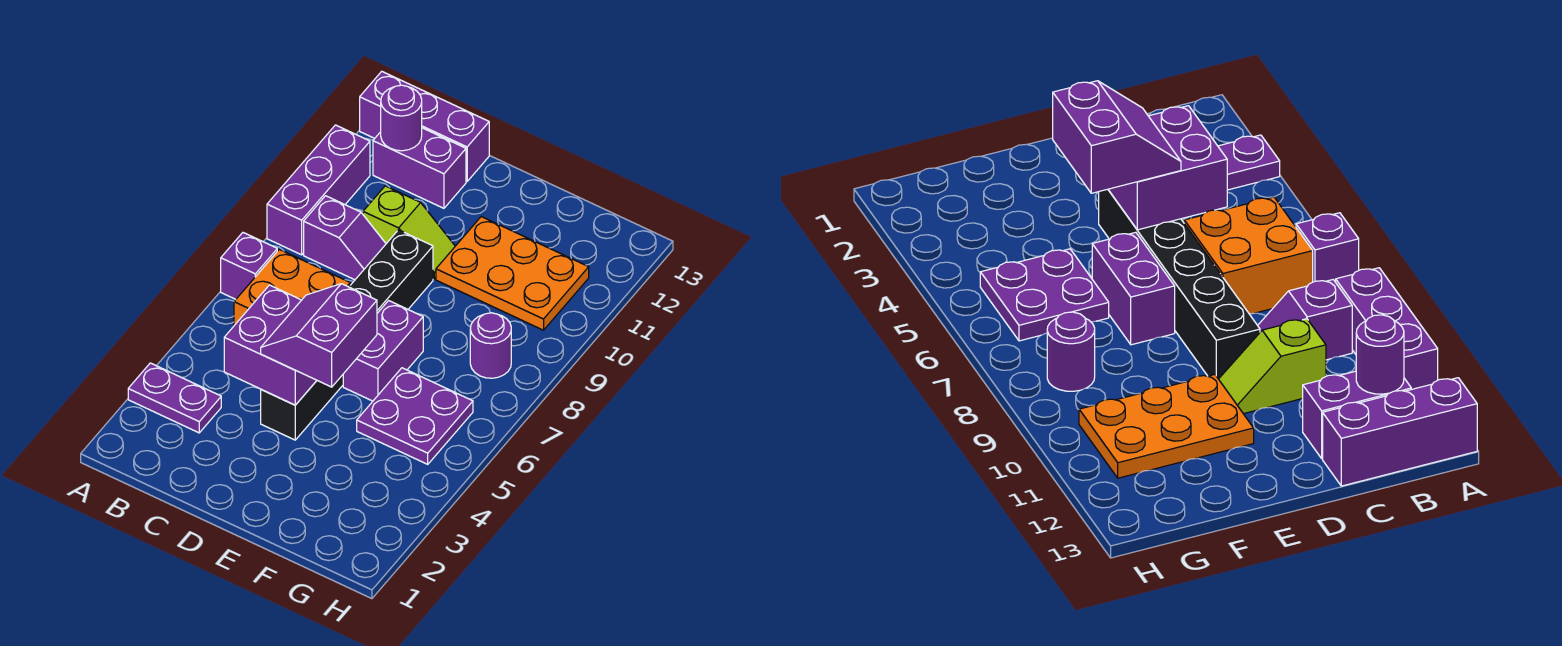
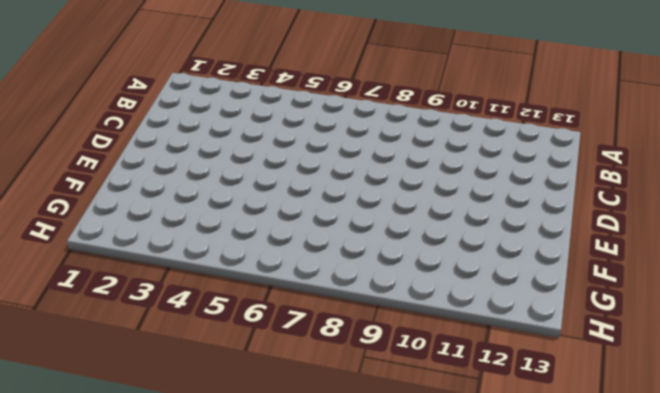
none -> purple 1x2 plate [128,363,221,433]
none -> purple 1x1 brick [221,233,277,299]
none -> purple 1x3 brick [267,125,370,255]

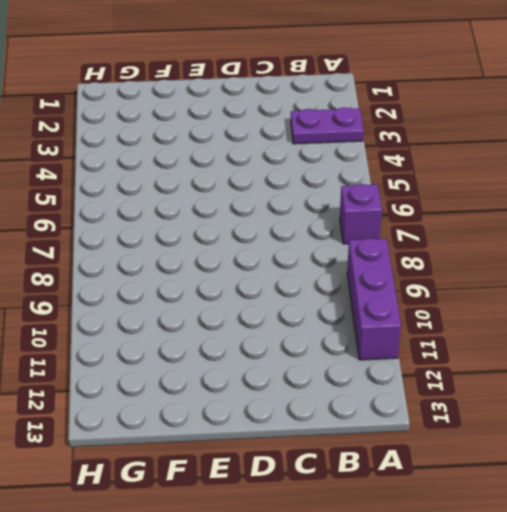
none -> purple 1x3 brick [360,71,489,181]
none -> orange 2x2 brick [234,249,350,325]
none -> purple 1x2 slope [304,196,386,280]

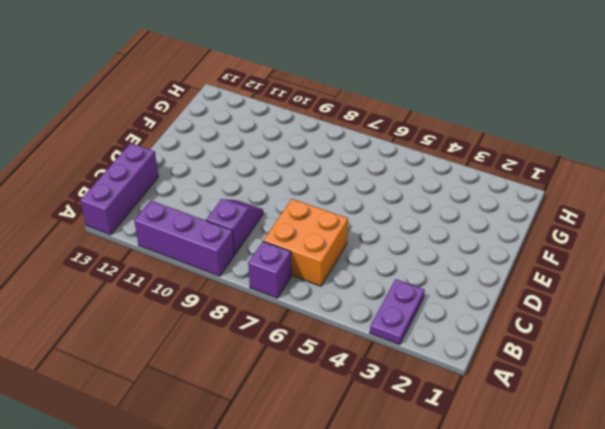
none -> purple 1x2 brick [373,128,466,208]
none -> lime 1x2 slope [363,186,455,279]
none -> black 1x6 brick [261,230,433,440]

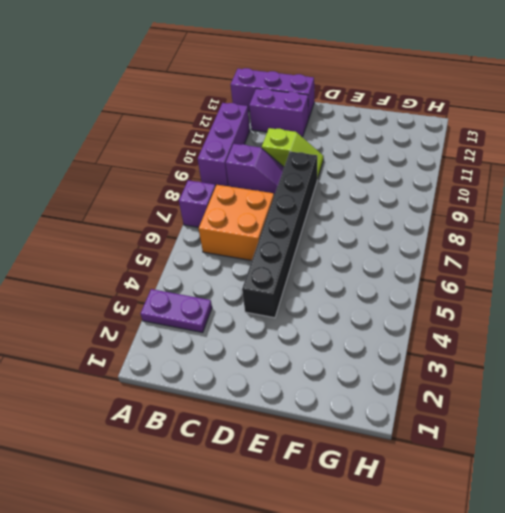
none -> purple 1x2 brick [343,301,423,401]
none -> orange 2x3 plate [436,217,589,330]
none -> purple 2x2 plate [357,368,473,464]

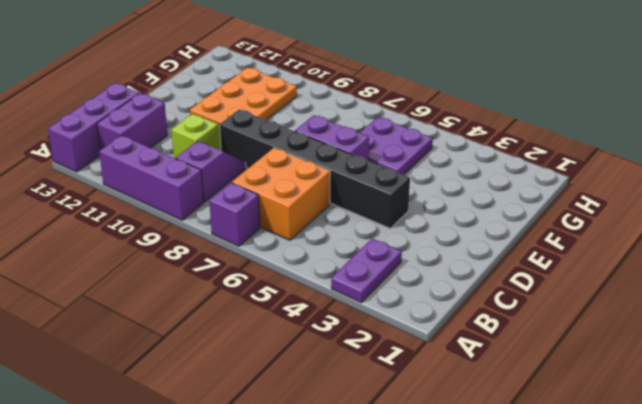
none -> purple 1x1 round brick [470,313,511,378]
none -> purple 1x1 round brick [381,85,422,151]
none -> purple 2x2 brick [224,285,317,405]

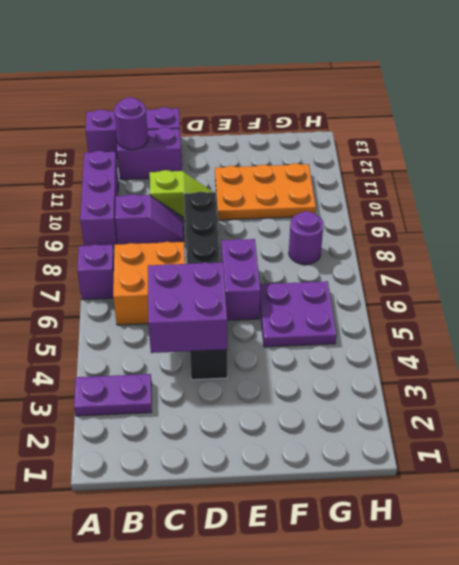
none -> purple 2x2 slope [261,284,377,387]

